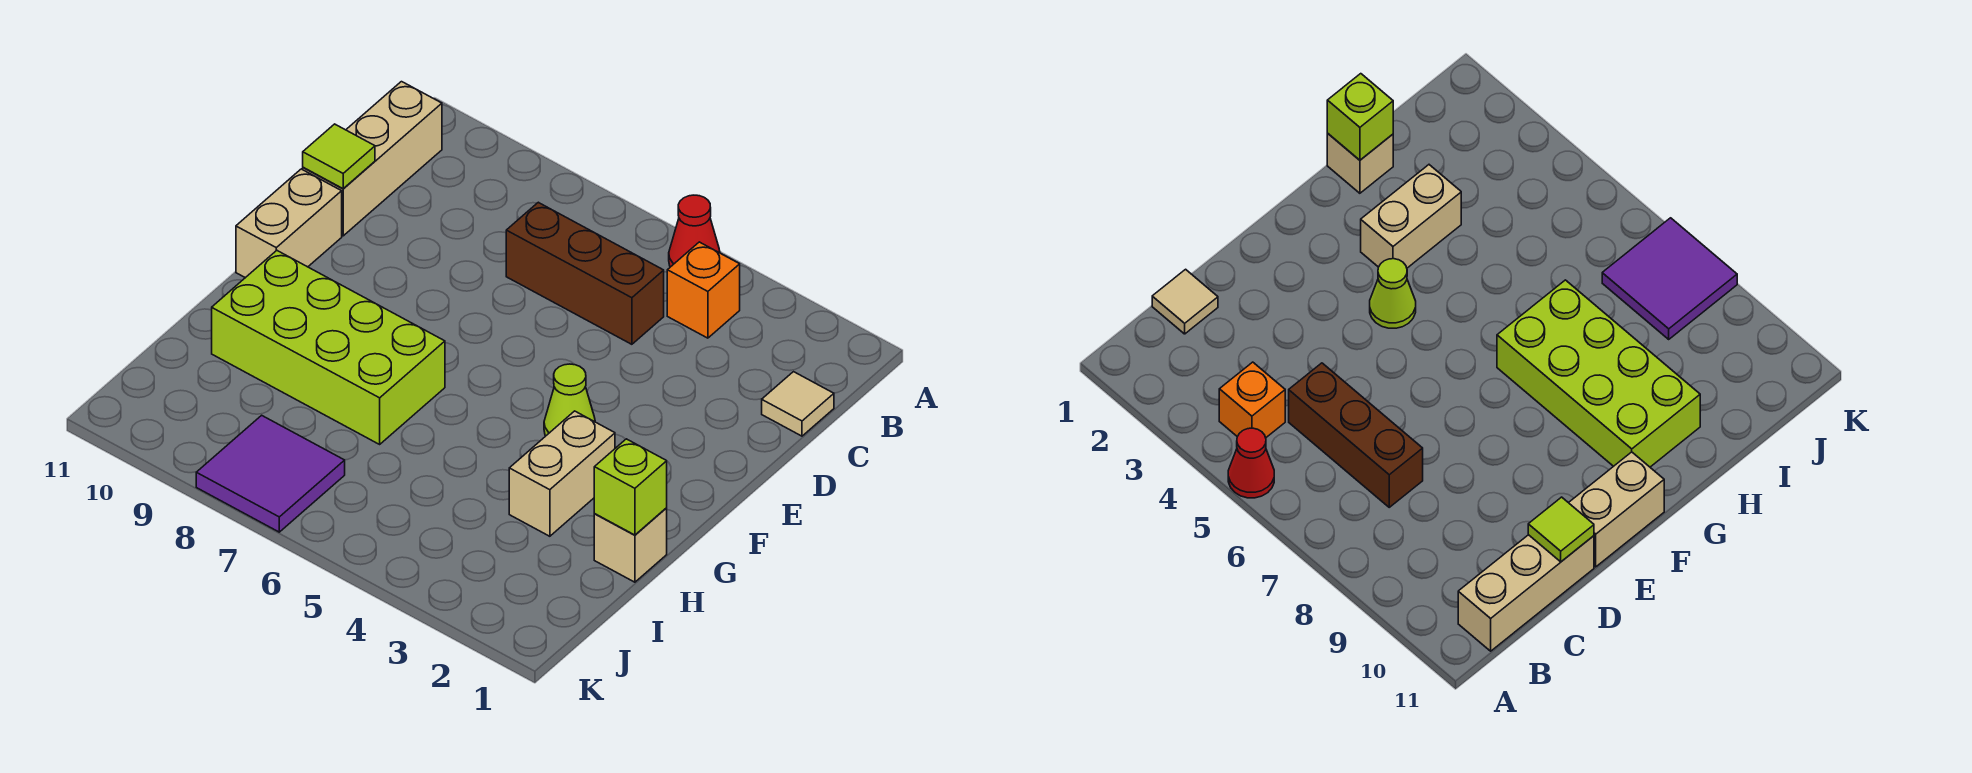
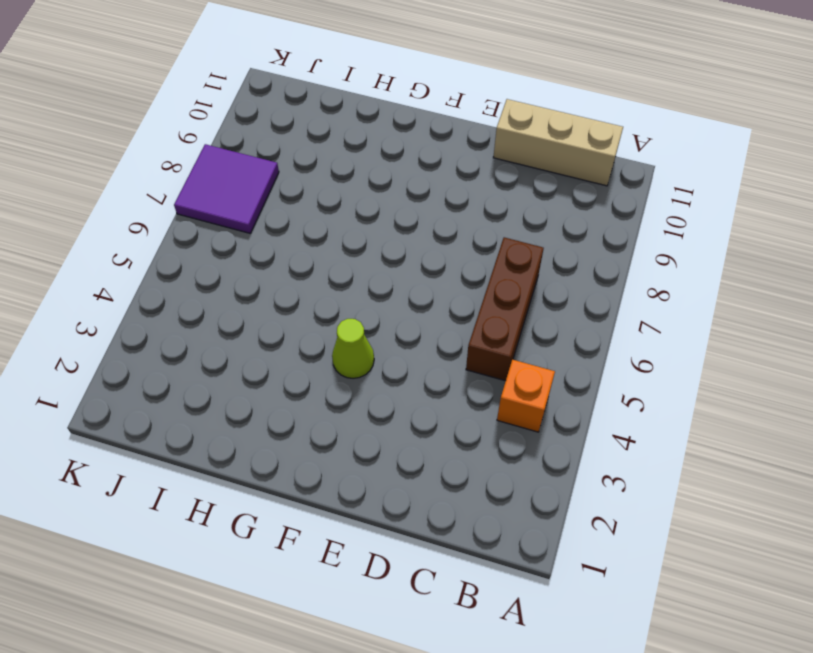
none -> red 1x1 cone [669,195,720,267]
none -> tan 1x1 tile [762,372,834,436]
none -> tan 1x2 brick [236,169,342,278]

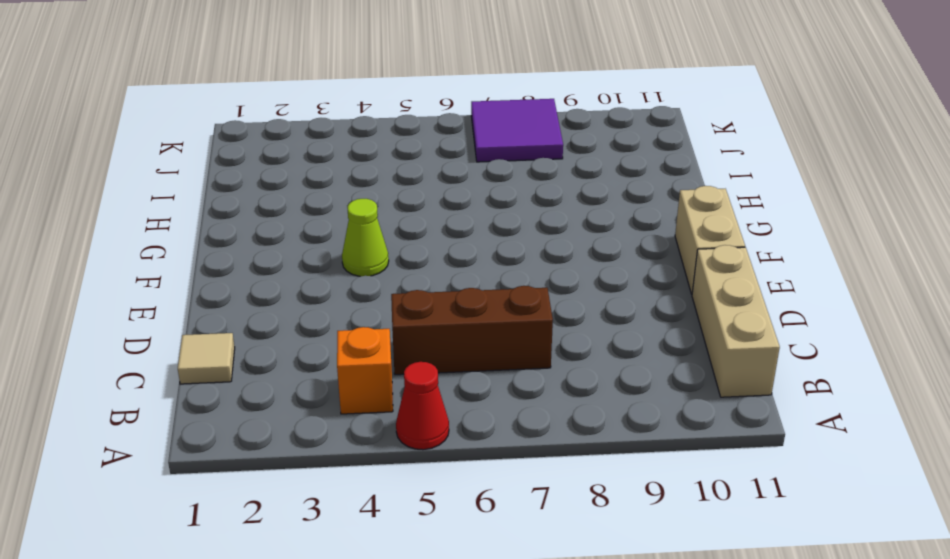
none -> tan 1x2 brick [509,411,615,536]
none -> lime 2x4 brick [212,251,445,444]
none -> tan 1x1 brick [594,508,667,582]

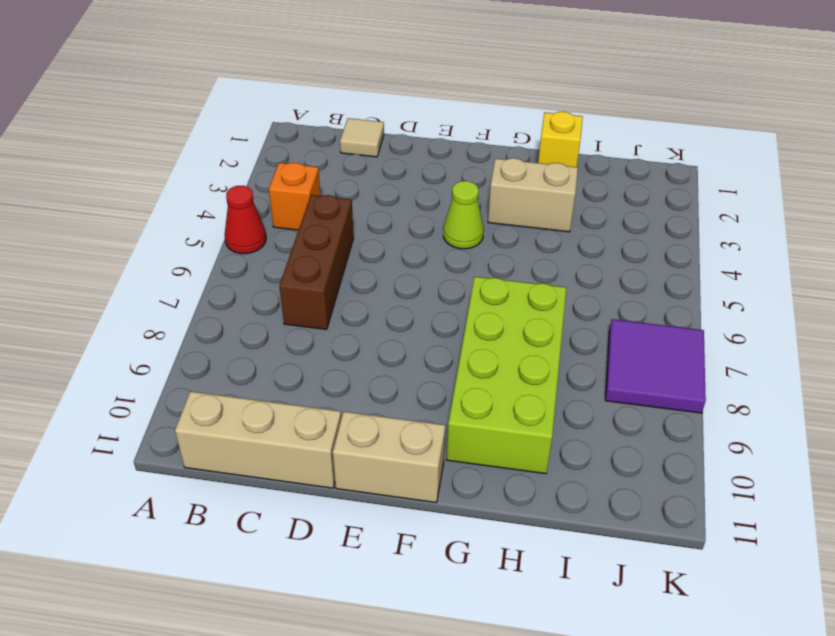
yellow 1x1 brick [538,112,583,167] -> tan 1x1 brick [594,508,667,582]
none -> lime 1x1 tile [303,124,375,189]
none -> lime 1x1 brick [594,439,667,535]

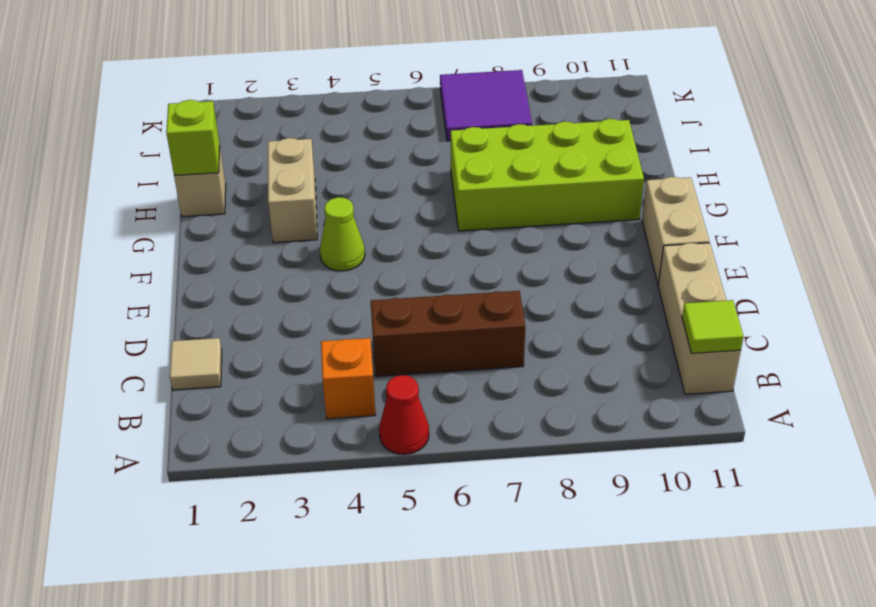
lime 1x1 tile [682,300,744,353] -> lime 1x1 tile moved to [303,124,375,189]

